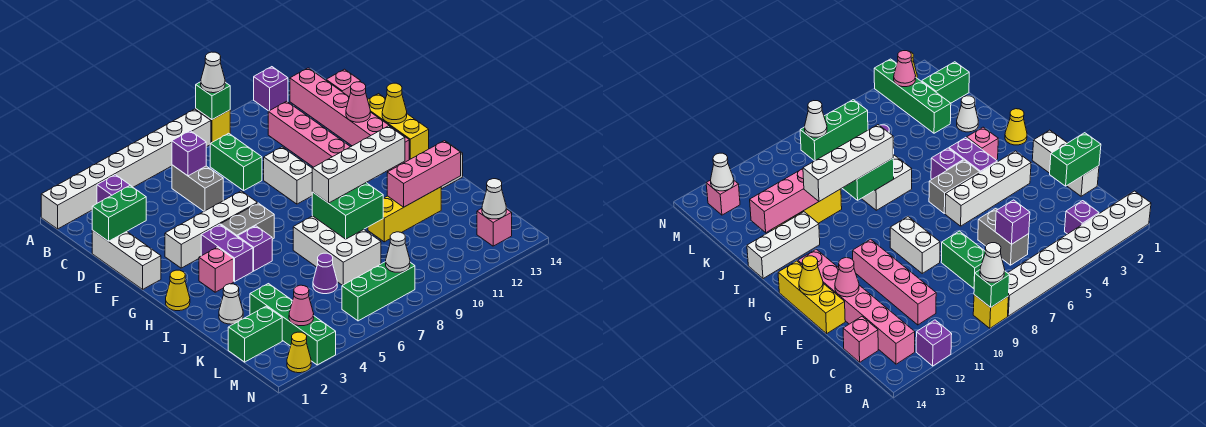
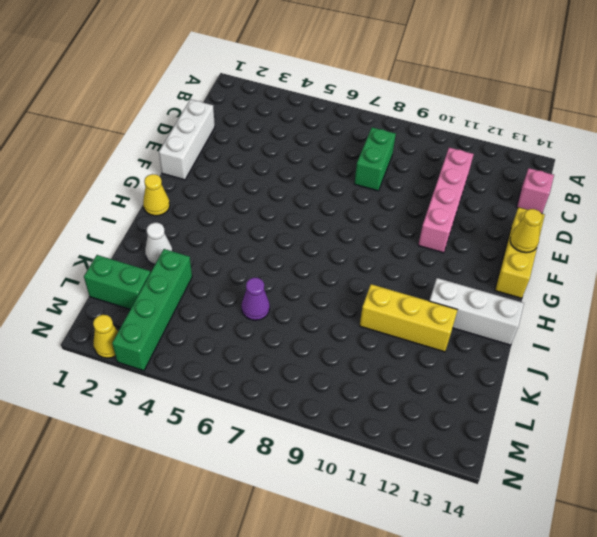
none -> white 1x8 brick [41,109,211,229]
none -> yellow 1x1 brick [196,109,230,143]
none -> purple 1x1 brick [254,67,288,111]
none -> purple 1x1 brick [97,175,131,203]

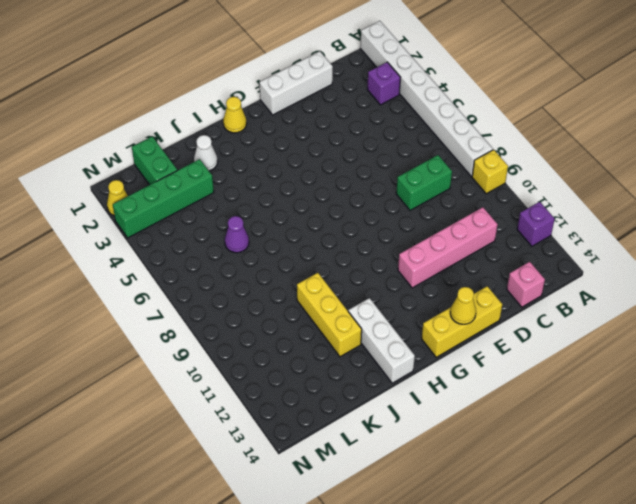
none -> pink 1x6 brick [290,68,409,171]
none -> grey 1x2 brick [172,165,223,211]
none -> white 1x2 brick [264,147,312,204]
none -> white 1x4 brick [165,191,257,268]

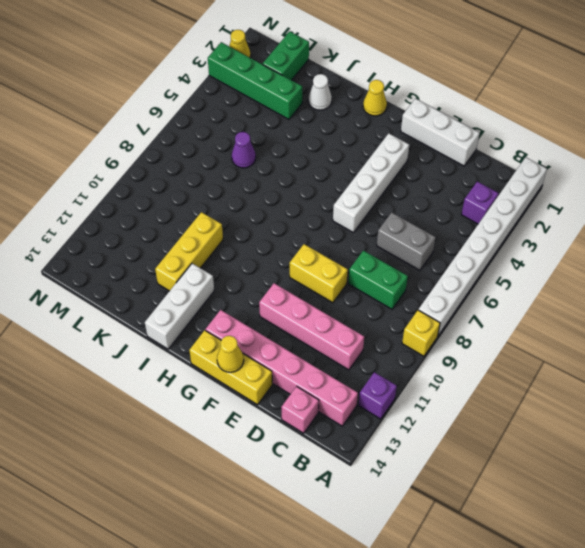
yellow 1x2 brick [290,244,348,303] -> white 1x2 brick [264,147,312,204]
none -> purple 1x2 brick [201,224,253,282]
none -> grey 1x2 brick [221,203,274,239]
none -> pink 1x1 brick [199,247,234,292]
none -> purple 1x1 brick [238,226,272,271]

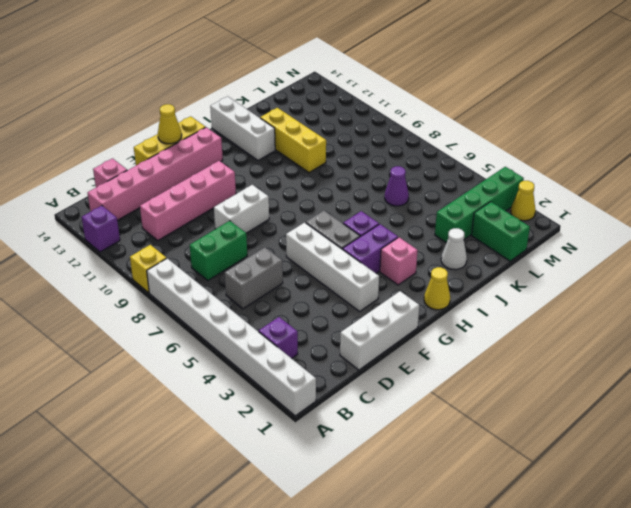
none -> white 2x3 brick [293,216,381,285]
none -> green 1x3 brick [342,262,415,321]
none -> pink 1x1 brick [477,209,512,246]
none -> green 1x1 brick [196,82,230,120]

